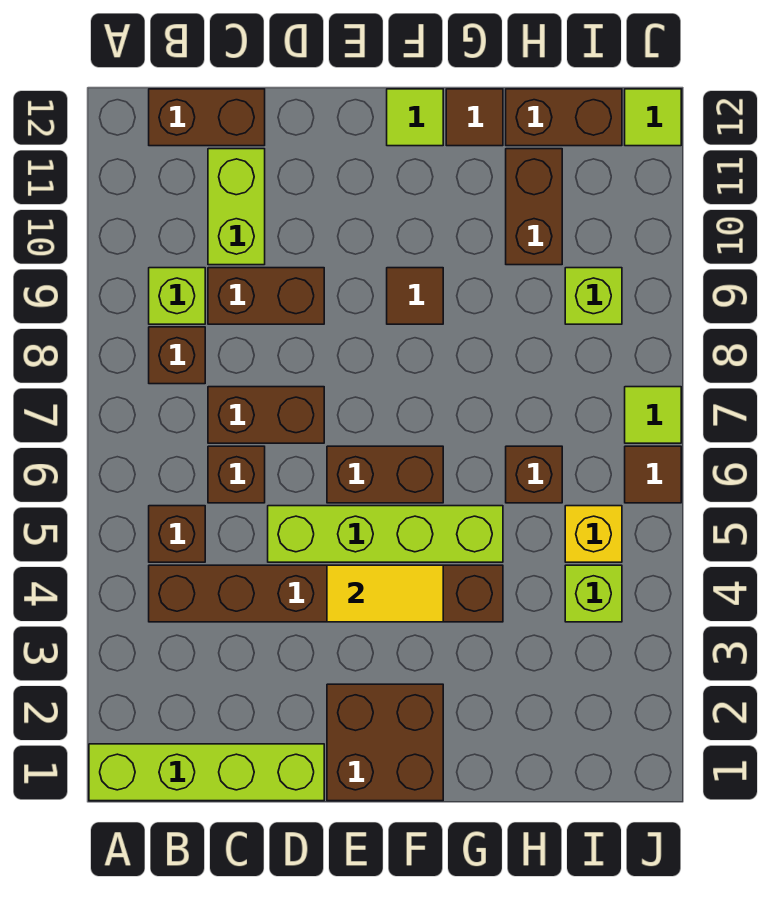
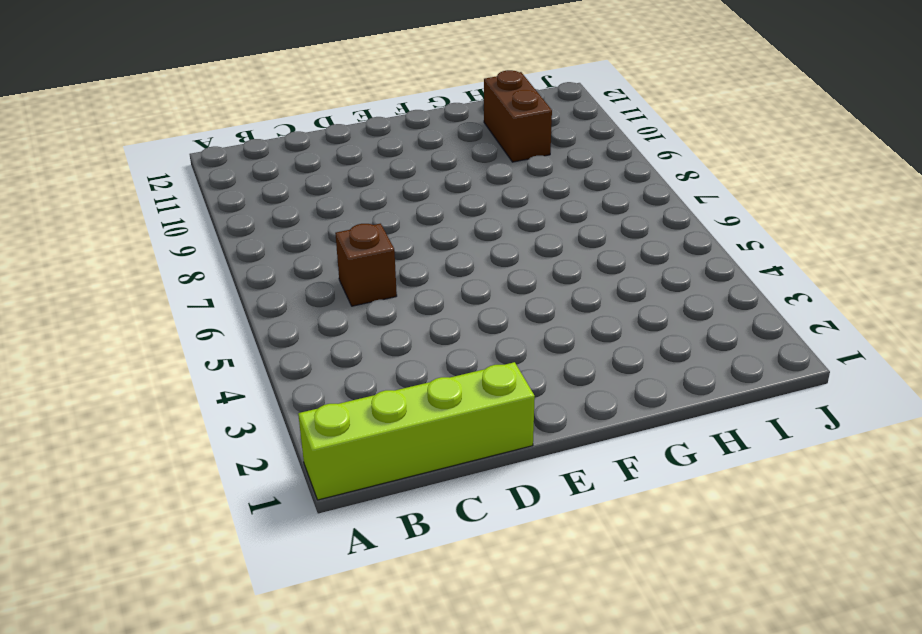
none -> brown 1x6 brick [149,565,503,622]
none -> brown 1x1 brick [149,506,205,562]
none -> brown 1x1 brick [149,327,205,384]

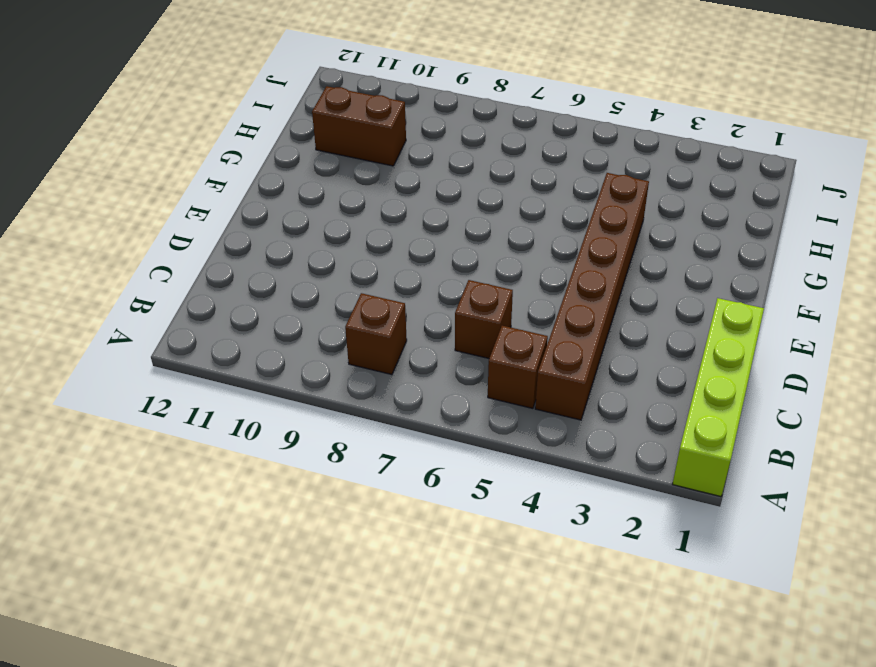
none -> lime 1x1 brick [149,268,205,324]
none -> brown 1x2 brick [149,89,265,146]
none -> brown 1x2 brick [208,387,324,443]

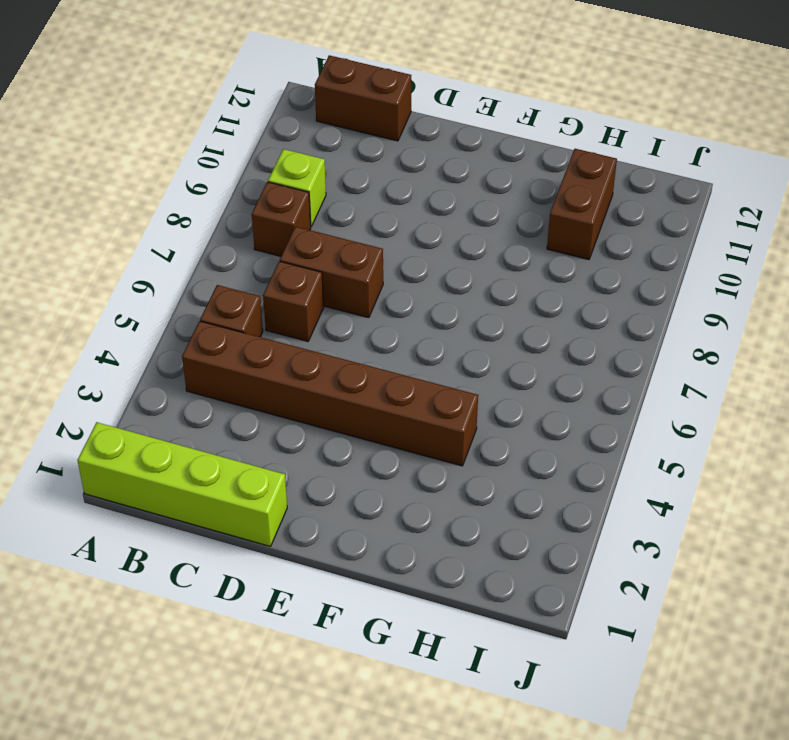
none -> brown 1x2 brick [208,268,324,324]
none -> lime 1x2 brick [208,149,265,265]
none -> lime 1x4 brick [268,506,503,562]

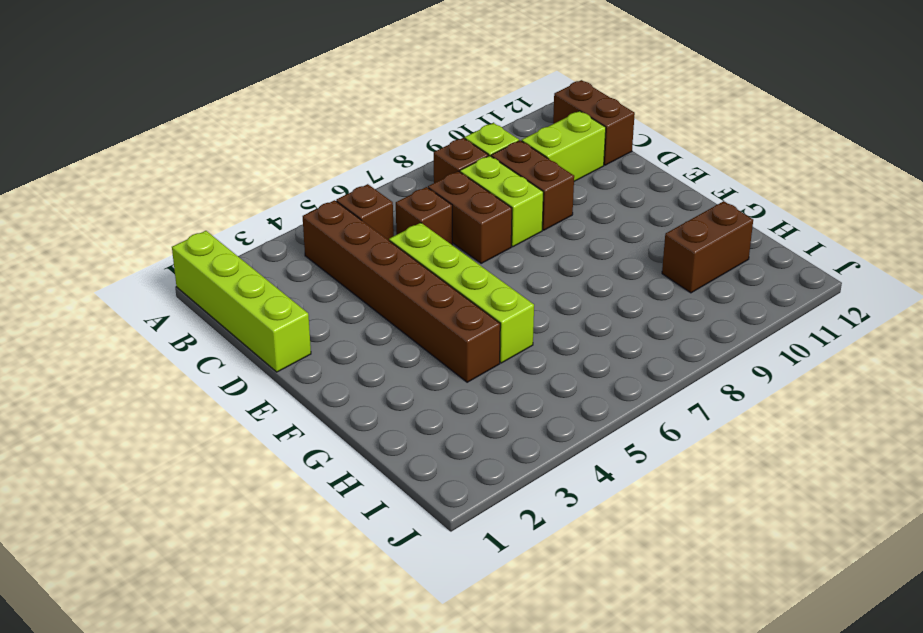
lime 1x2 brick [460,156,543,247] -> none
none -> brown 2x2 brick [327,684,443,801]
none -> brown 1x2 brick [327,446,443,503]
none -> brown 1x1 tile [387,268,443,324]

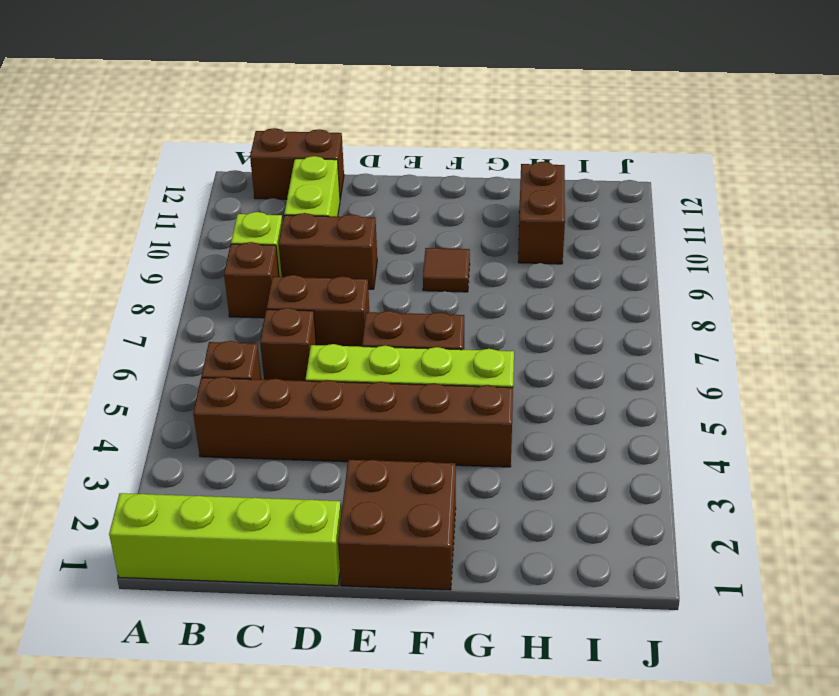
none -> lime 1x1 tile [387,89,443,146]
none -> brown 1x1 tile [446,89,503,146]
none -> brown 1x1 brick [506,446,562,503]

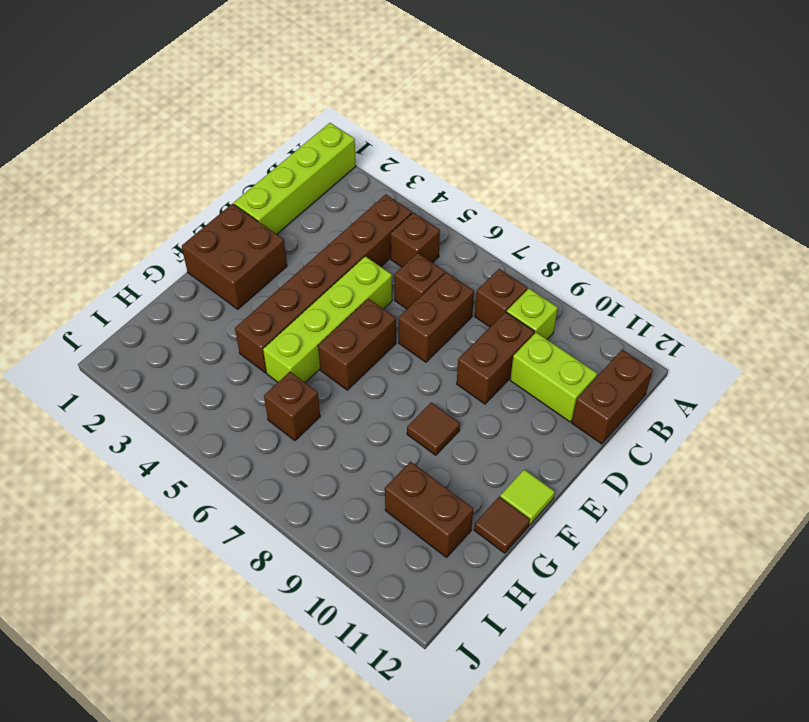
none -> brown 1x2 brick [506,89,622,146]
none -> lime 1x1 brick [565,565,622,622]
none -> yellow 1x1 brick [565,506,622,562]

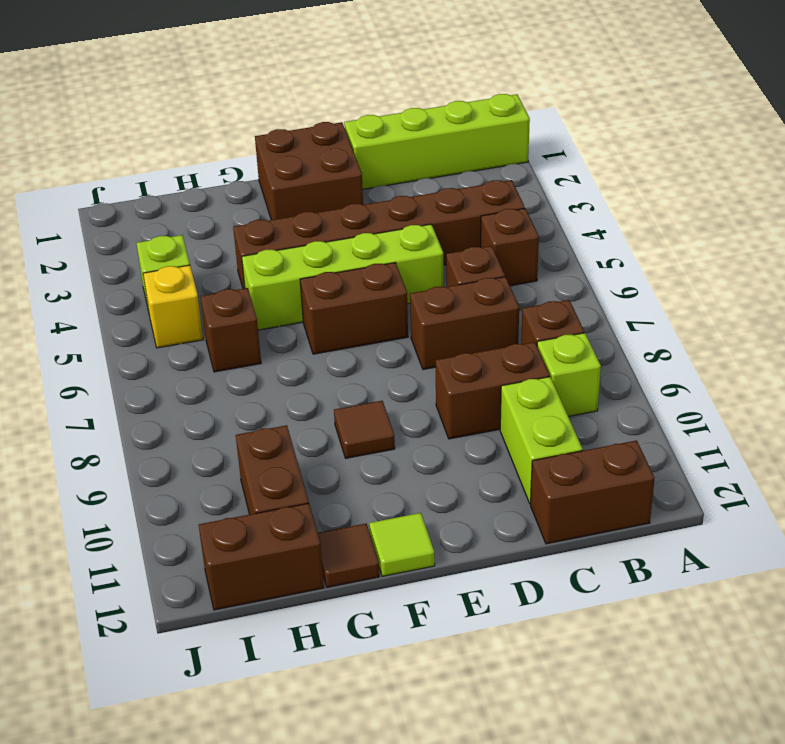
none -> lime 1x1 brick [565,268,622,324]
none -> brown 1x1 tile [625,446,681,503]
none -> lime 1x1 tile [625,387,681,443]

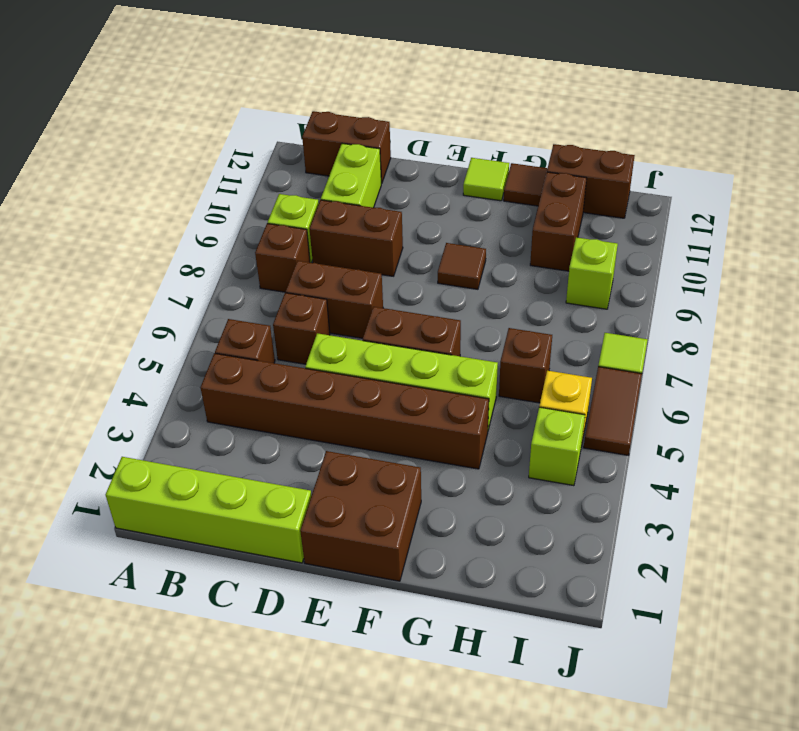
brown 1x2 tile [584,367,642,455] -> brown 1x1 tile [625,446,681,503]
none -> lime 1x1 tile [625,89,681,146]
none -> yellow 1x2 tile [327,565,443,622]

